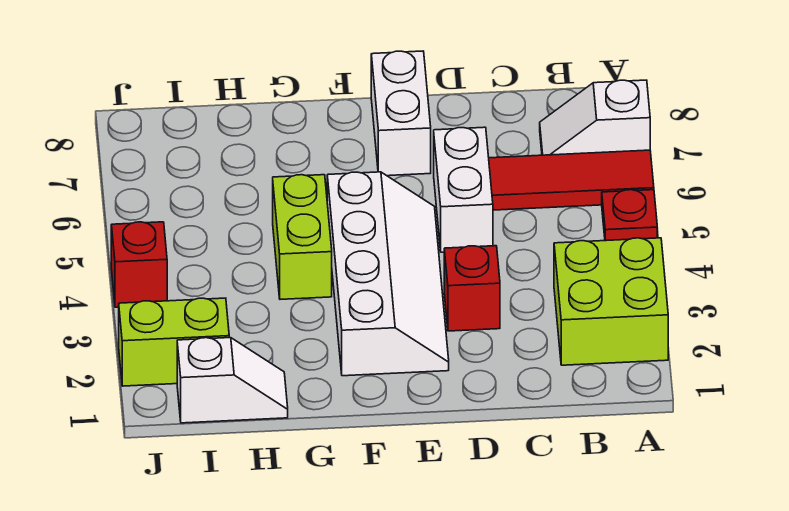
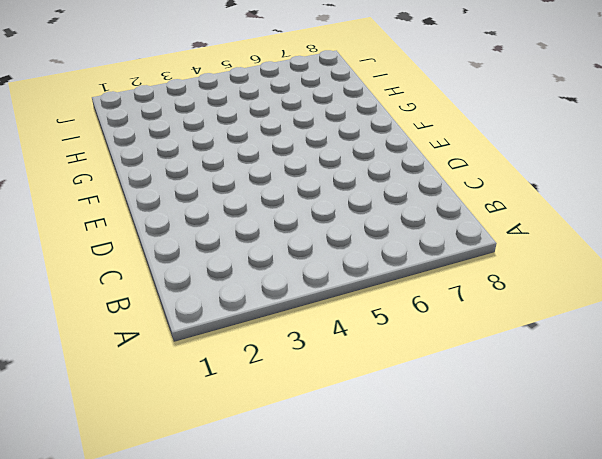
none -> lime 2x2 brick [554,238,668,365]
none -> red 1x1 plate [602,190,657,241]
none -> red 1x3 tile [489,150,654,210]

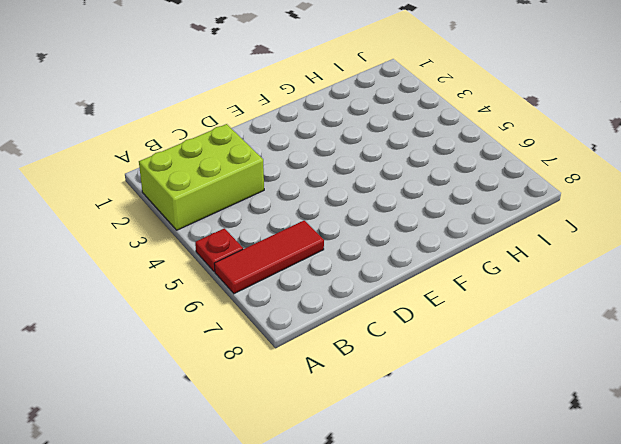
lime 2x3 brick [139,124,264,230] -> lime 2x2 brick [554,238,668,365]
none -> white 1x2 slope [540,80,650,155]
none -> red 1x1 brick [444,246,500,331]
none -> white 1x2 brick [434,127,493,252]

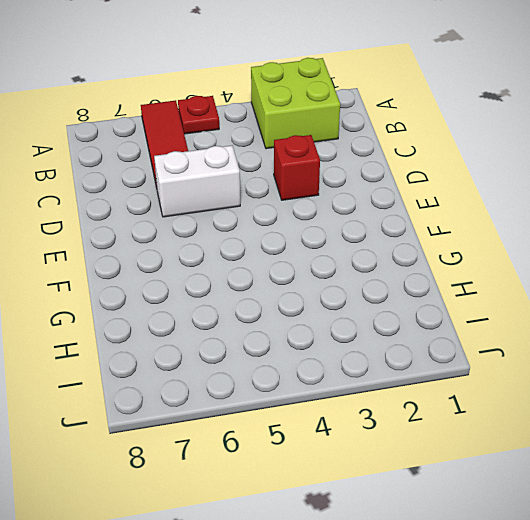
none -> white 1x2 slope [540,80,650,155]
none -> white 2x4 slope [327,172,449,376]
none -> white 1x2 brick [371,51,431,176]

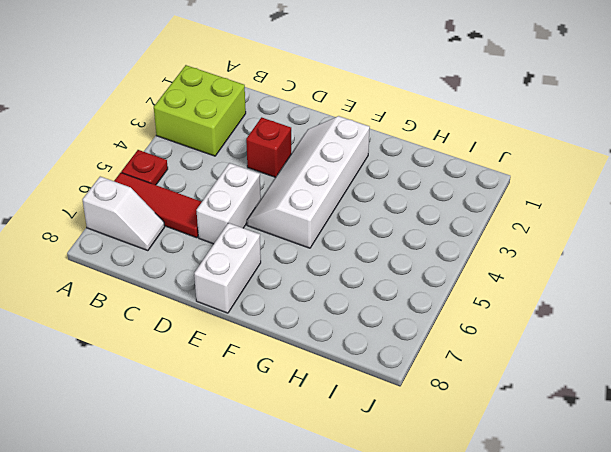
none -> lime 1x2 brick [273,175,332,299]
none -> white 1x2 slope [177,338,288,423]
none -> lime 1x2 brick [119,298,229,386]

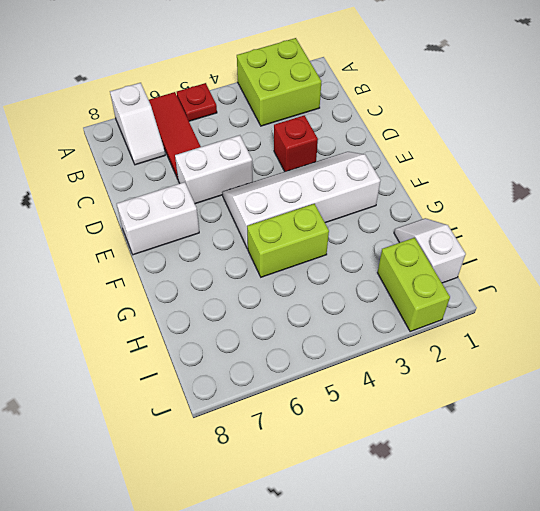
none -> red 1x1 brick [111,222,167,307]

